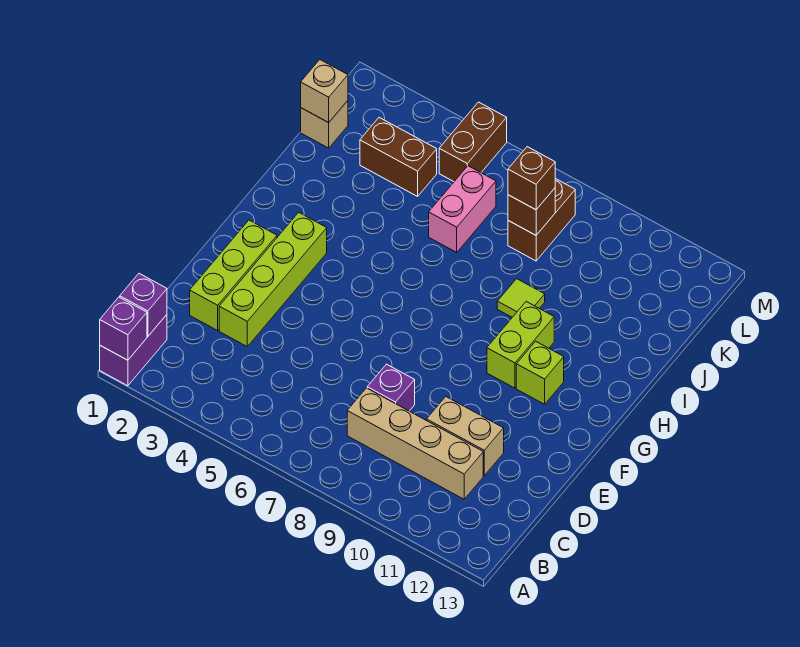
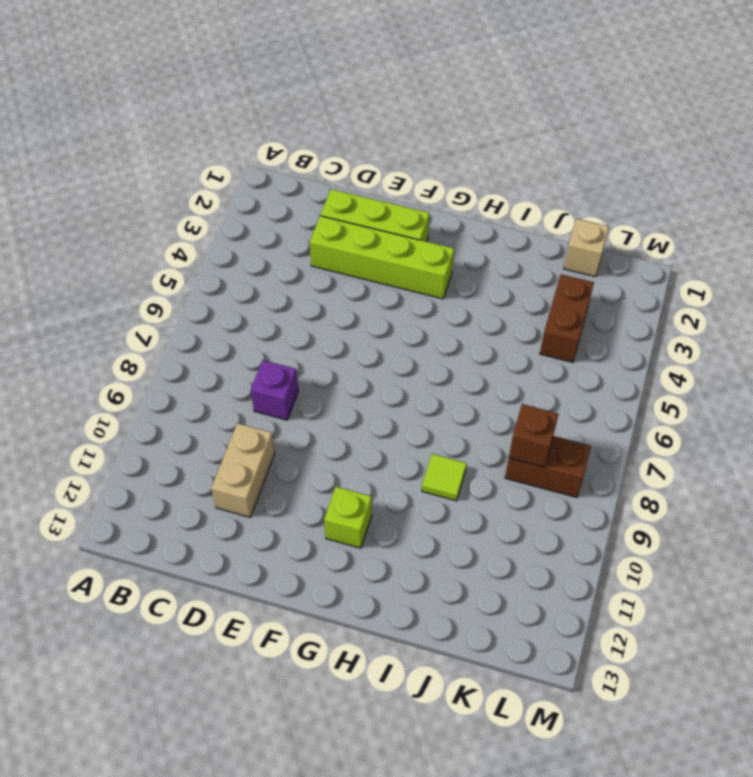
none -> purple 1x2 brick [100,315,167,386]
none -> tan 1x4 brick [347,388,483,499]
none -> lime 1x2 brick [487,302,554,388]

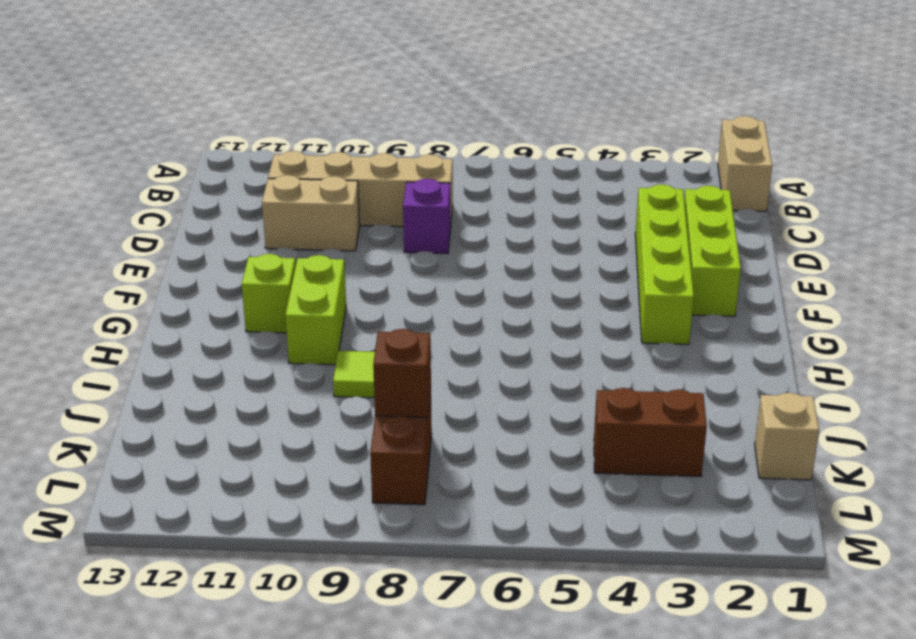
tan 1x2 brick [718,116,772,211] -> purple 1x2 brick [100,315,167,386]
none -> pink 1x2 brick [429,166,496,252]
none -> brown 1x2 brick [439,102,507,182]
none -> purple 1x1 brick [100,297,147,360]

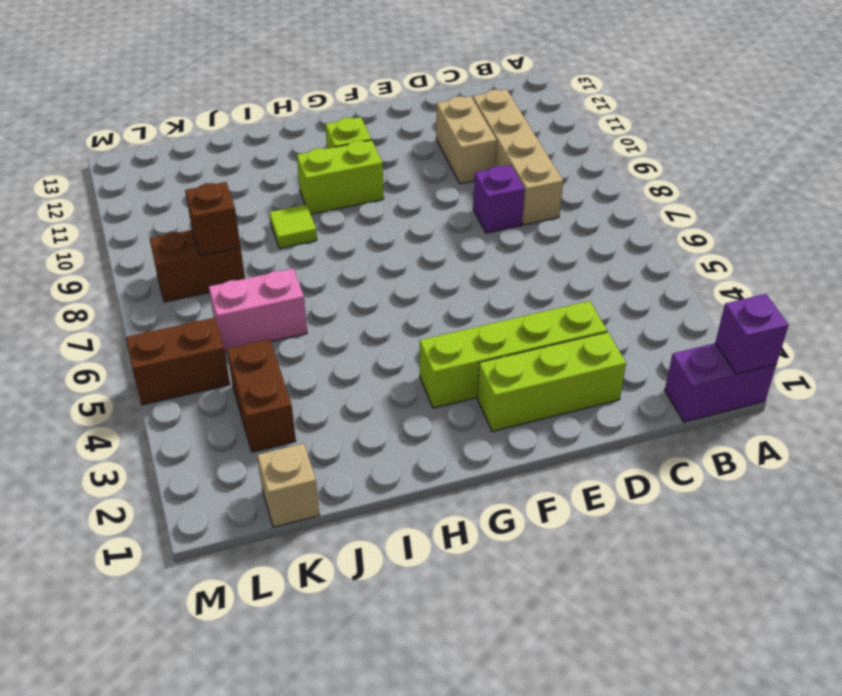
none -> purple 1x1 brick [120,274,167,336]
none -> tan 1x1 brick [301,60,348,123]
none -> brown 1x1 brick [508,147,555,210]

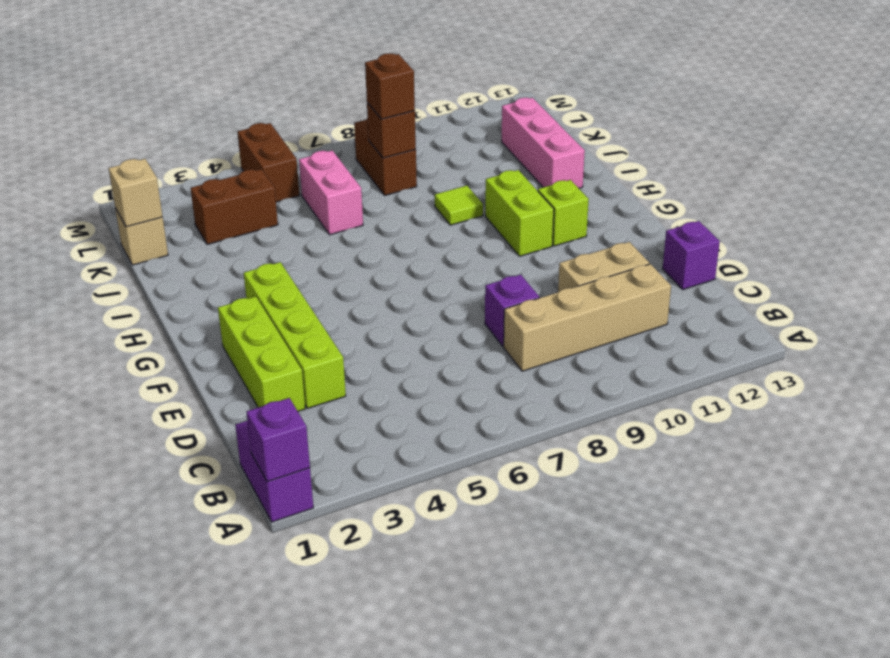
purple 1x1 brick [663,221,720,289] -> purple 1x1 brick moved to [120,274,167,336]
pink 1x3 brick [502,98,585,188] -> none

